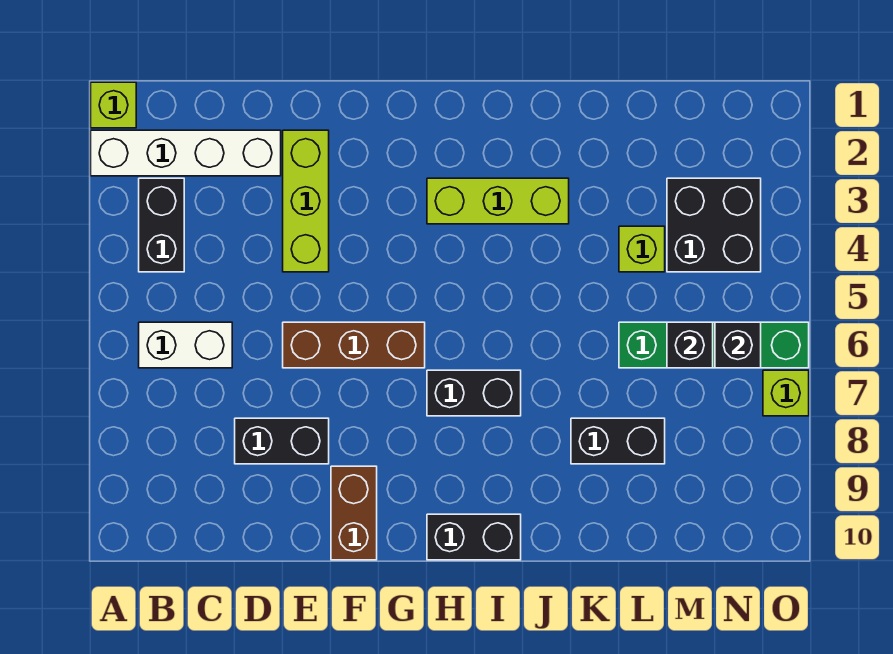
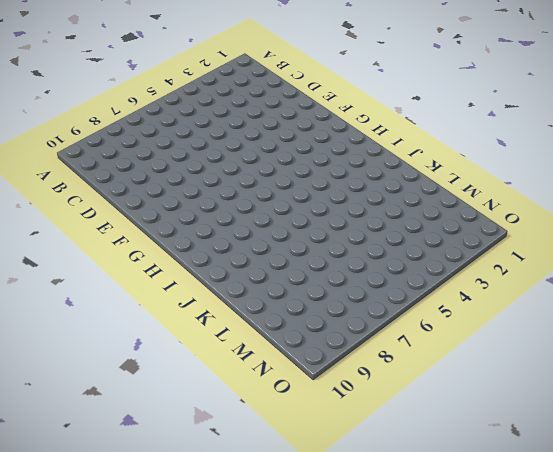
none -> lime 1x1 brick [91,82,136,128]
none -> white 1x4 brick [91,130,281,176]
none -> black 1x2 brick [139,178,184,272]

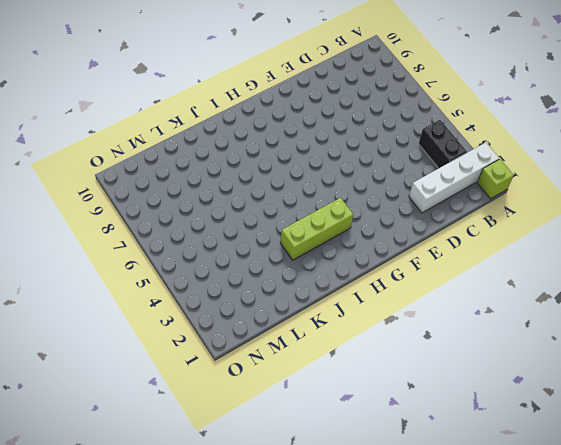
none -> white 1x2 brick [139,322,232,368]
none -> black 1x2 brick [235,418,329,464]
none -> lime 1x3 brick [283,130,329,272]

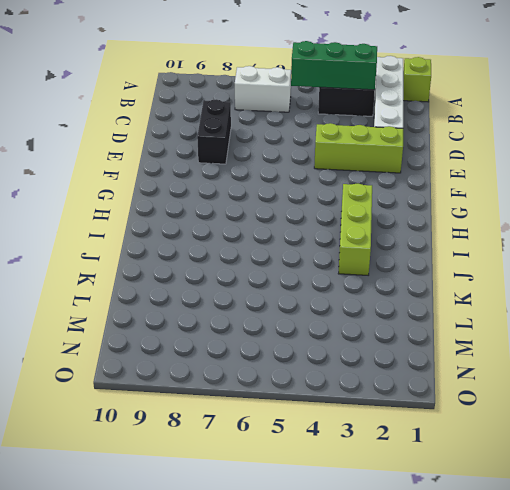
green 1x3 brick [291,41,377,90] -> none
white 1x2 brick [235,66,291,112] -> white 1x2 brick turned to [139,322,232,368]
none -> brown 1x3 brick [283,322,425,368]
none -> brown 1x2 brick [331,466,377,560]
none -> black 1x2 brick [427,370,521,416]

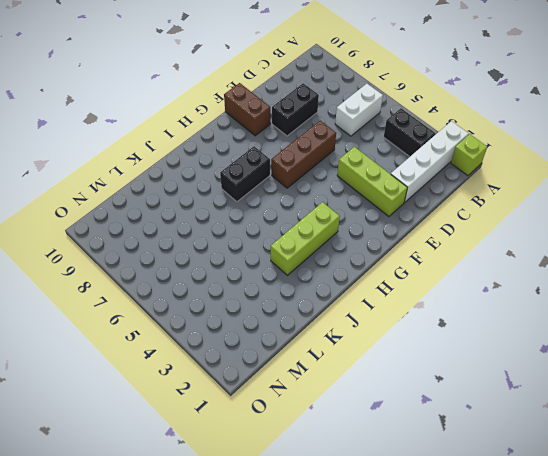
none -> black 1x2 brick [427,514,521,560]
none -> black 1x2 brick [571,418,665,464]
none -> lime 1x1 brick [619,226,665,272]

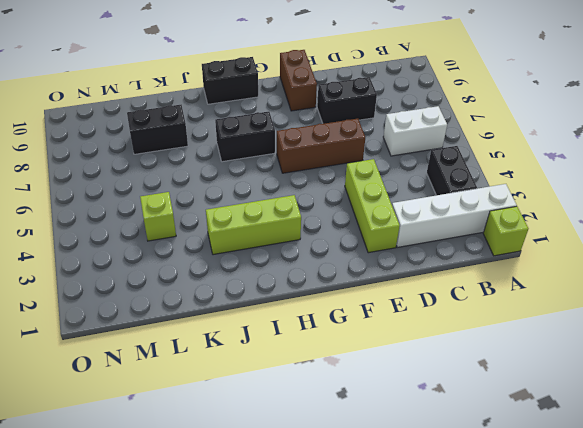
none -> green 1x4 brick [619,322,809,368]
none -> black 2x2 brick [667,178,761,272]
none -> lime 1x1 brick [763,370,809,416]

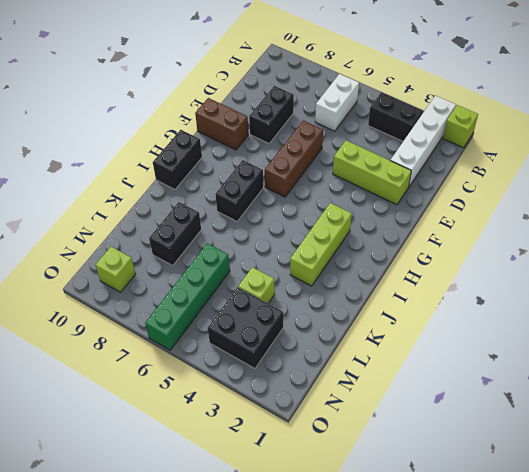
lime 1x1 brick [96,247,135,292] -> lime 1x1 brick moved to [763,370,809,416]
none -> black 1x1 brick [667,322,713,368]
none -> black 1x1 brick [715,322,761,368]

